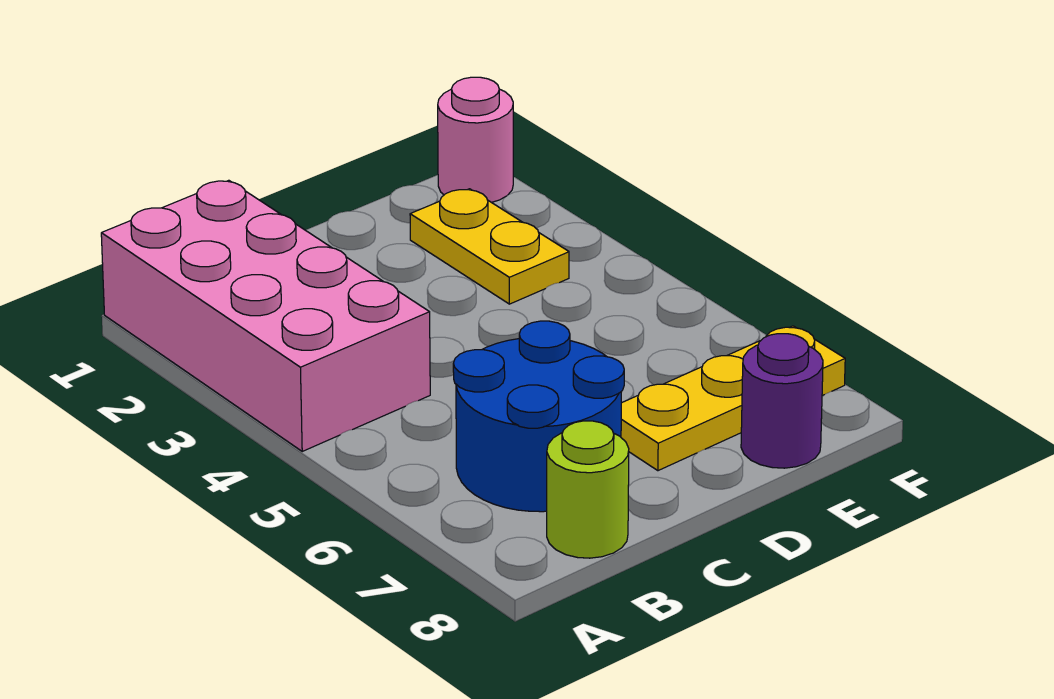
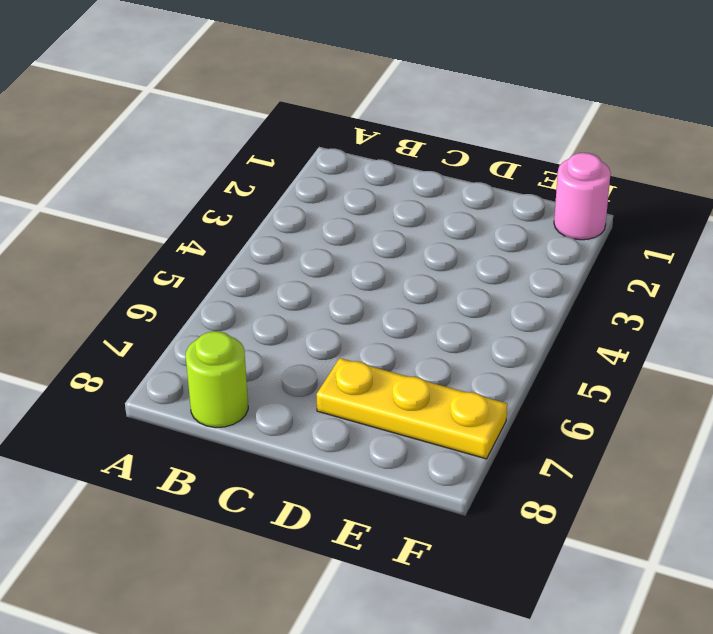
none -> pink 2x4 brick [101,180,430,451]
none -> blue 2x2 round brick [453,321,624,512]

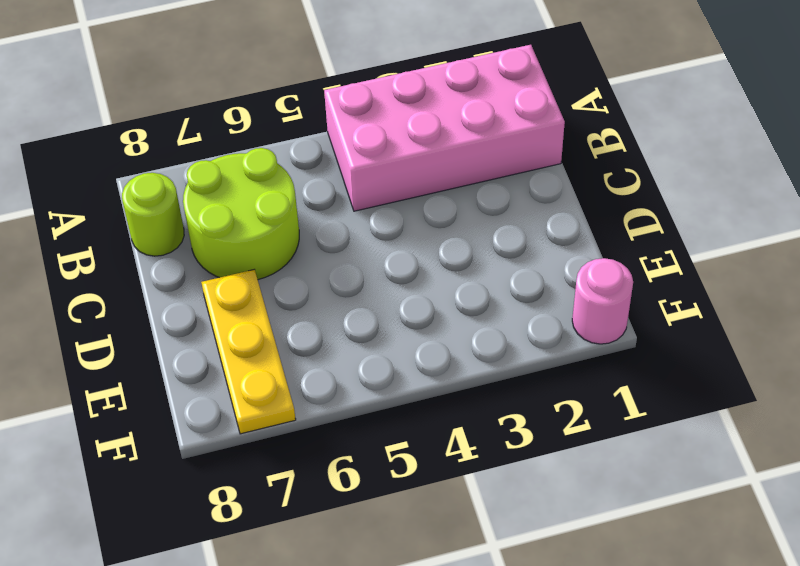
lime 2x2 round brick [183,148,299,280] -> blue 2x2 round brick [453,321,624,512]
none -> yellow 1x2 plate [410,189,569,304]
none -> purple 1x1 round brick [741,334,823,468]

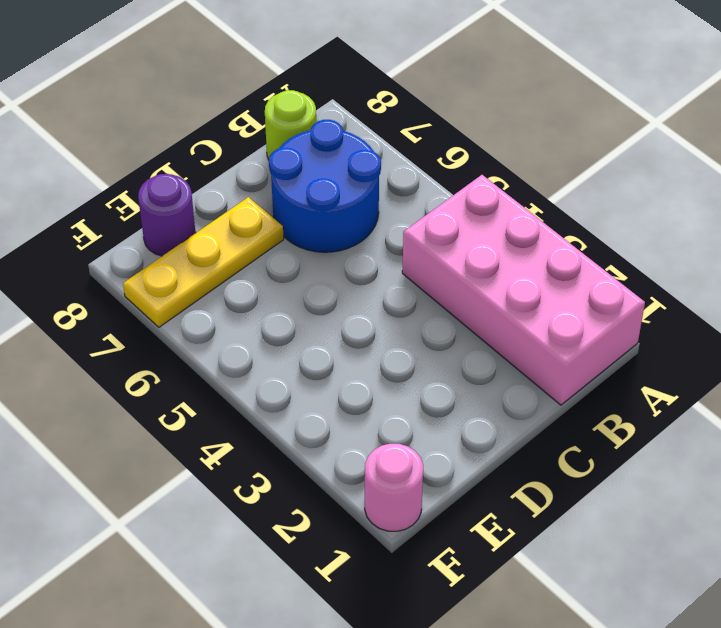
none -> yellow 1x2 plate [410,189,569,304]

